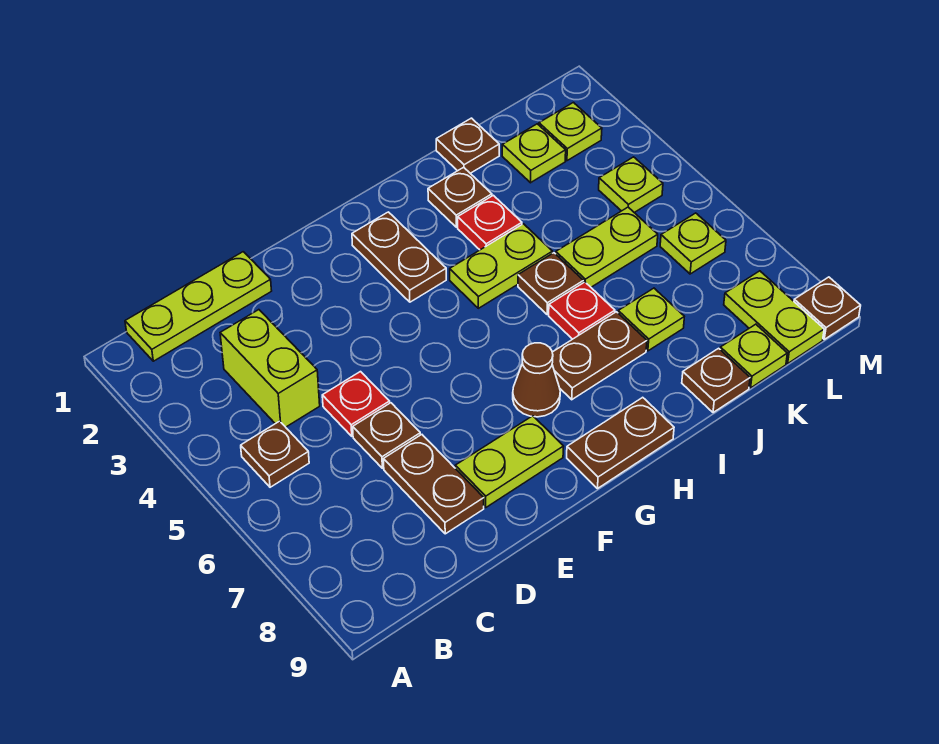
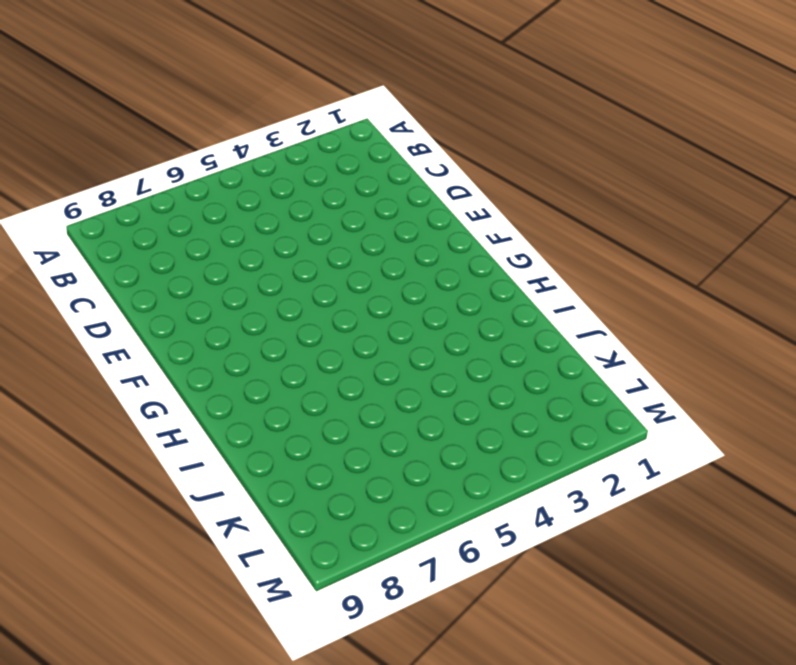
none -> lime 1x3 plate [125,252,272,361]
none -> brown 1x1 plate [241,421,309,487]
none -> lime 1x2 brick [220,310,320,427]

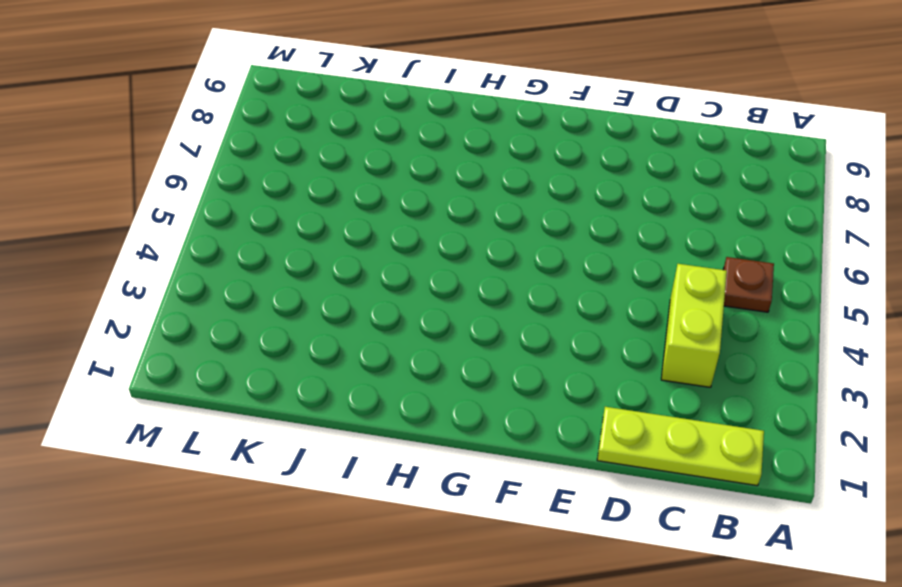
none -> red 1x1 plate [322,372,390,436]
none -> brown 1x1 plate [353,403,420,468]
none -> brown 1x2 plate [384,435,484,534]

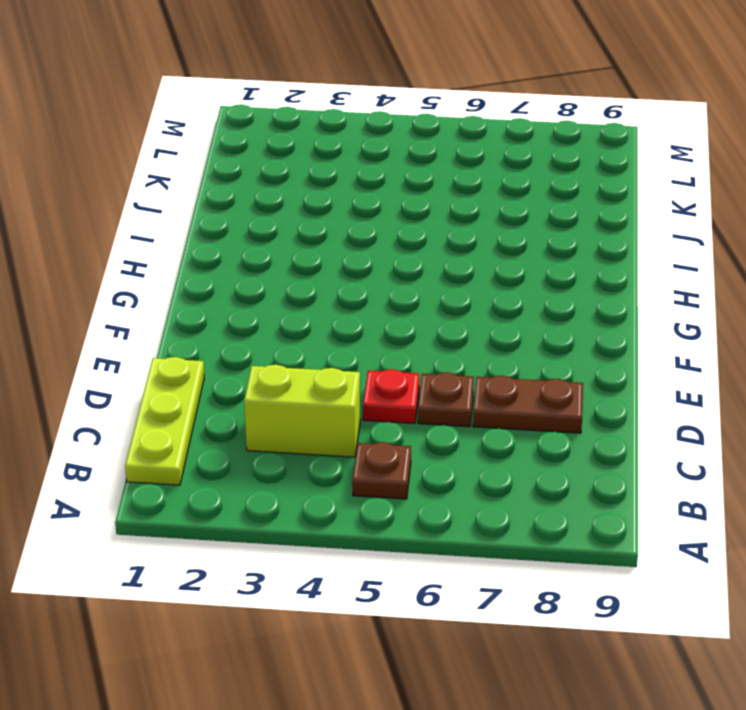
none -> lime 1x2 plate [455,416,564,507]
none -> brown 1x2 plate [352,212,446,302]
none -> brown 1x1 cone [513,343,560,417]

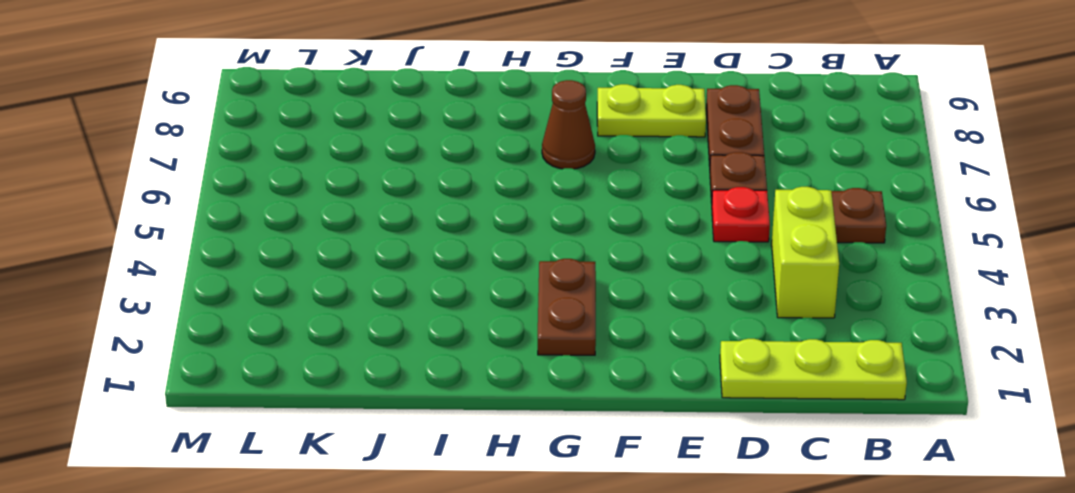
none -> brown 1x2 plate [567,397,674,489]
none -> lime 1x2 plate [450,224,553,308]
none -> brown 1x2 plate [552,312,647,400]

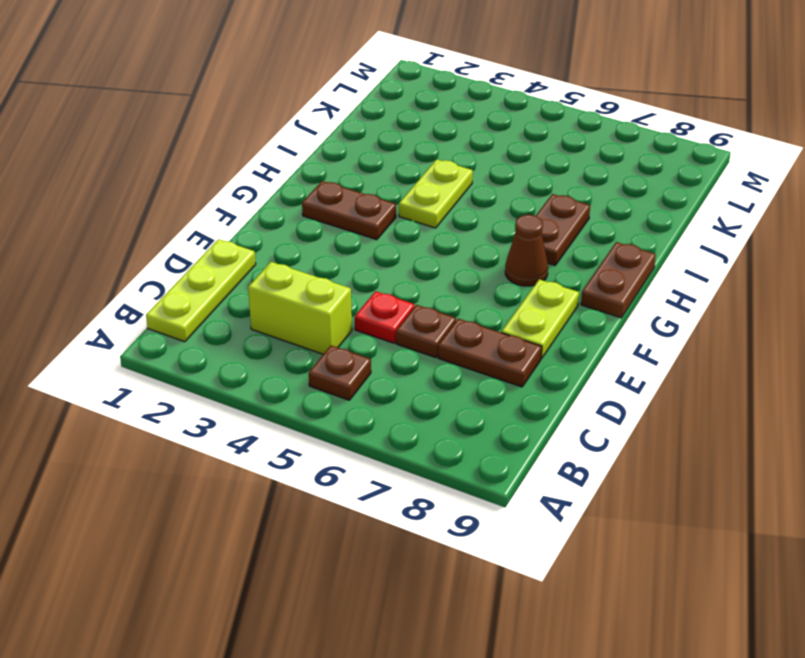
none -> brown 1x1 plate [428,167,492,227]
none -> red 1x1 plate [458,195,522,250]
none -> brown 1x1 plate [518,253,583,315]

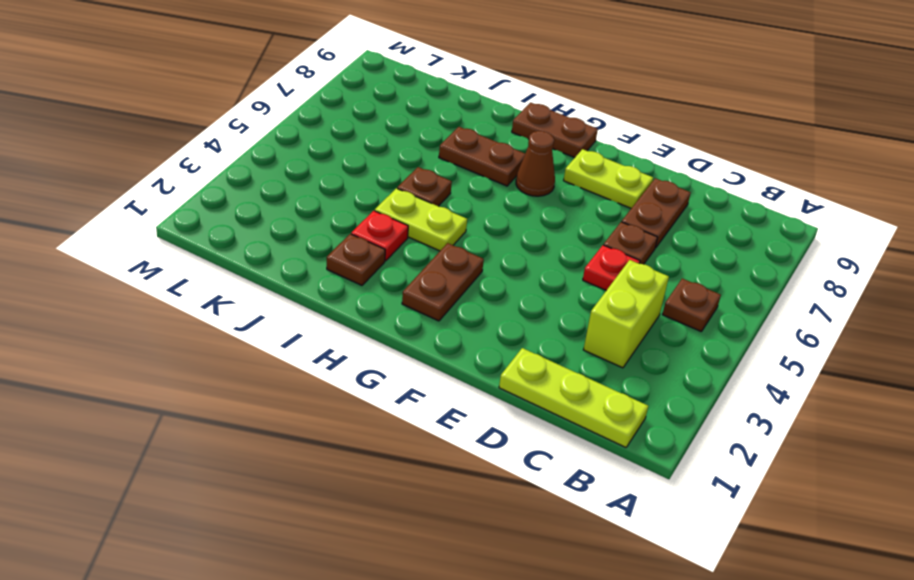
none -> red 1x1 plate [549,282,615,339]
none -> brown 1x1 plate [436,118,499,173]
none -> lime 1x2 plate [556,207,658,287]

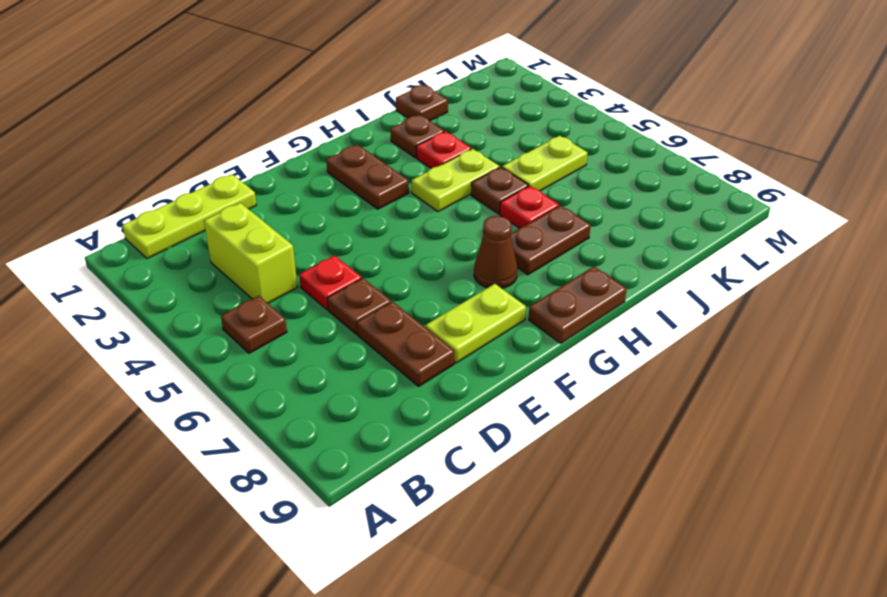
none -> lime 1x1 plate [618,288,684,351]
none -> brown 1x1 plate [682,348,750,413]
none -> lime 1x1 plate [502,124,566,183]

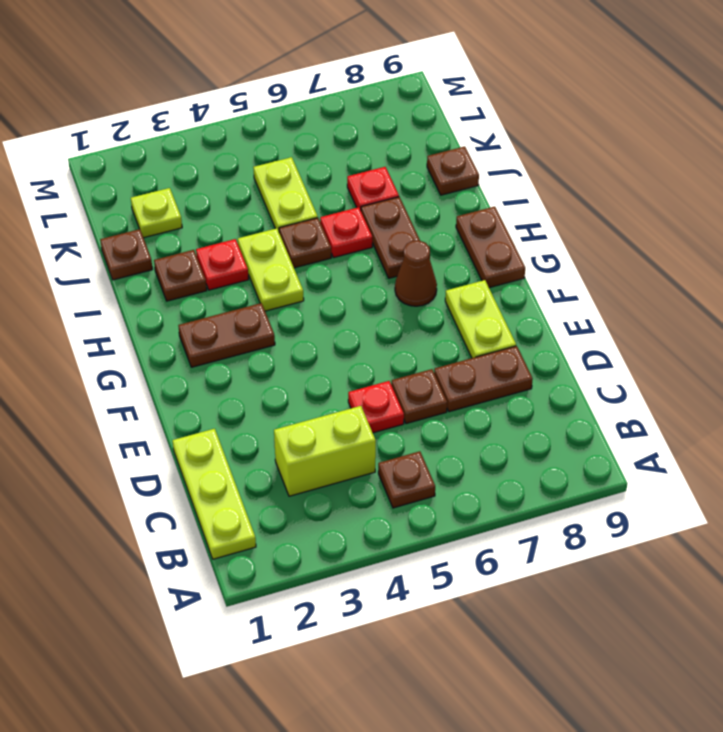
red 1x1 plate [347,167,399,210] -> lime 1x1 plate [618,288,684,351]
none -> lime 1x1 plate [720,324,787,388]
none -> lime 1x1 plate [539,102,602,161]
none -> lime 1x1 plate [599,157,663,213]

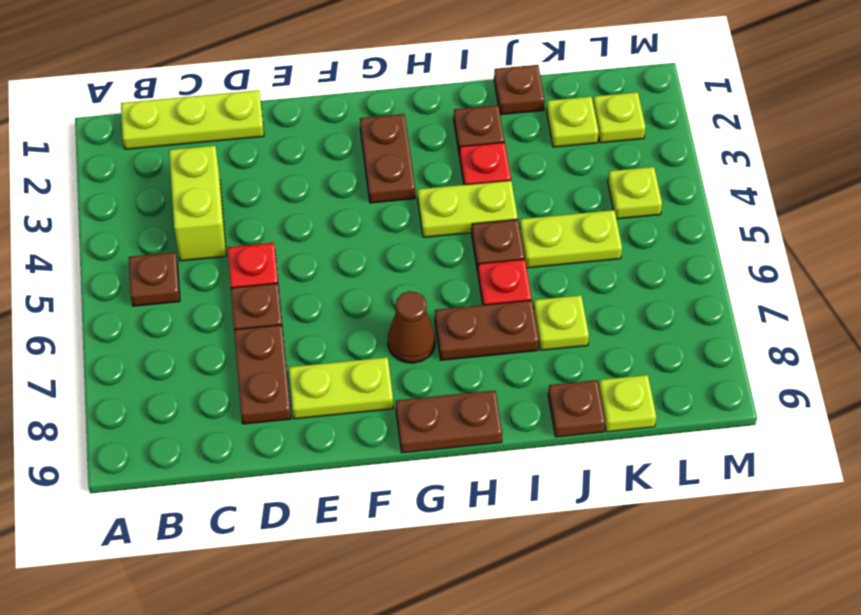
none -> lime 1x1 plate [660,213,726,274]
none -> lime 1x2 plate [724,271,824,363]
none -> brown 1x1 plate [794,277,861,339]

